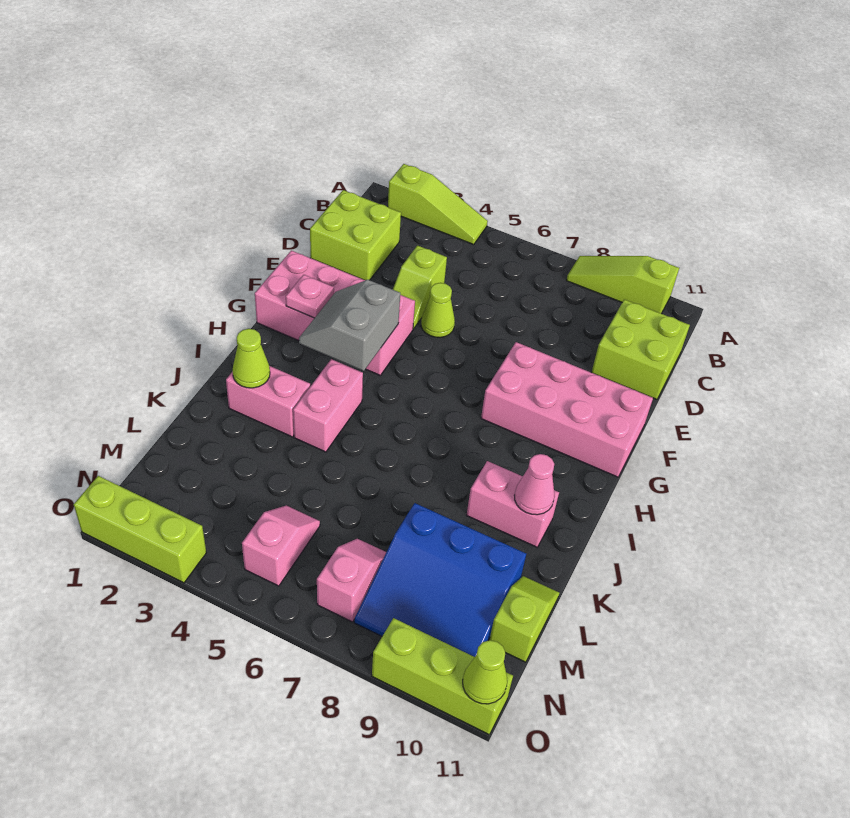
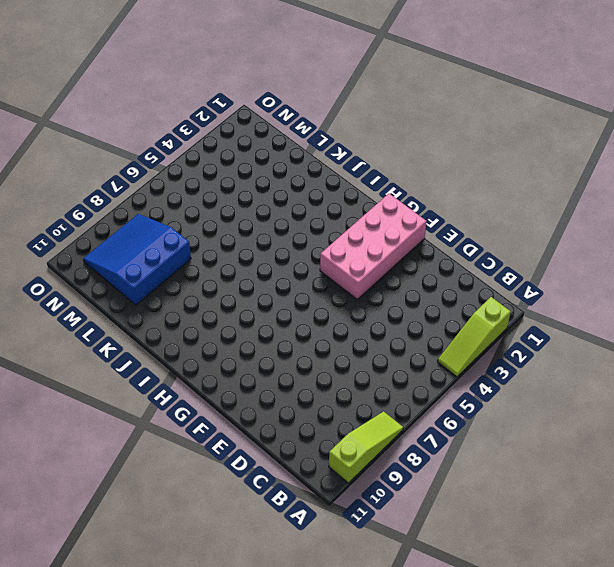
none -> lime 2x2 brick [310,190,401,280]
none -> lime 2x2 brick [591,299,690,399]
none -> lime 1x2 slope [393,246,447,329]

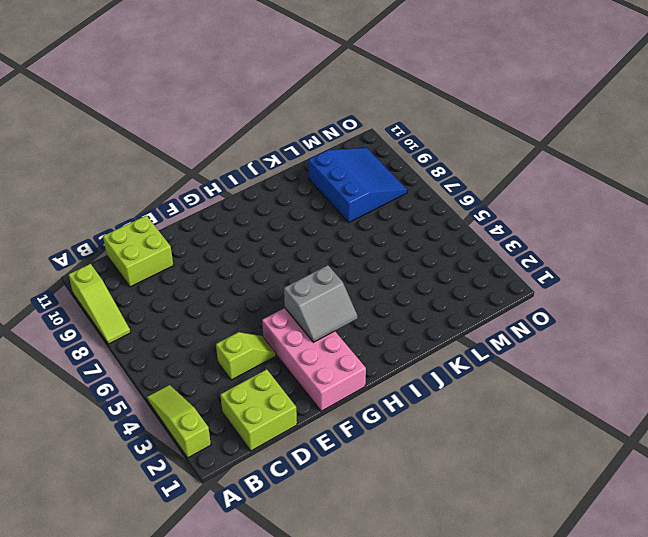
none -> lime 1x1 cone [421,283,455,337]
none -> pink 2x4 brick [481,342,653,477]
none -> pink 1x2 brick [293,359,363,452]

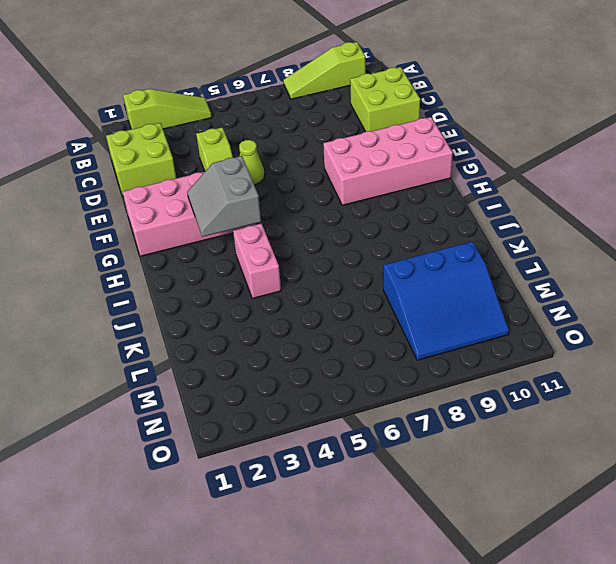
none -> pink 1x2 brick [226,366,310,437]
none -> pink 1x2 brick [467,461,559,547]
none -> lime 1x2 slope [490,576,559,662]

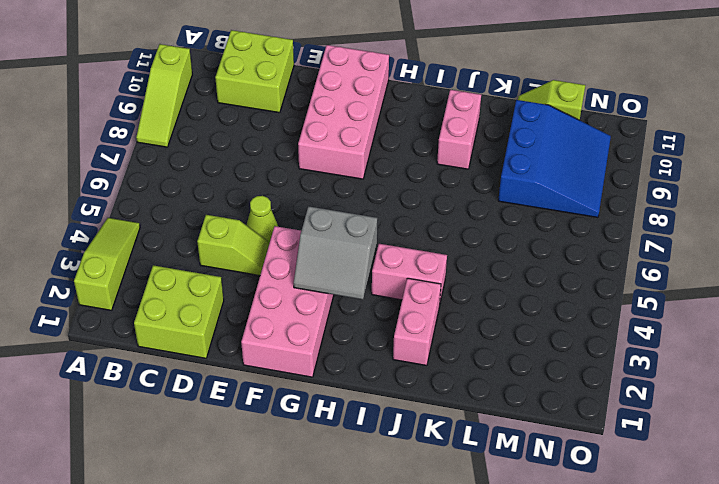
none -> pink 1x2 slope [242,505,320,586]
none -> pink 1x2 slope [317,539,386,622]
none -> lime 1x3 brick [74,476,206,583]

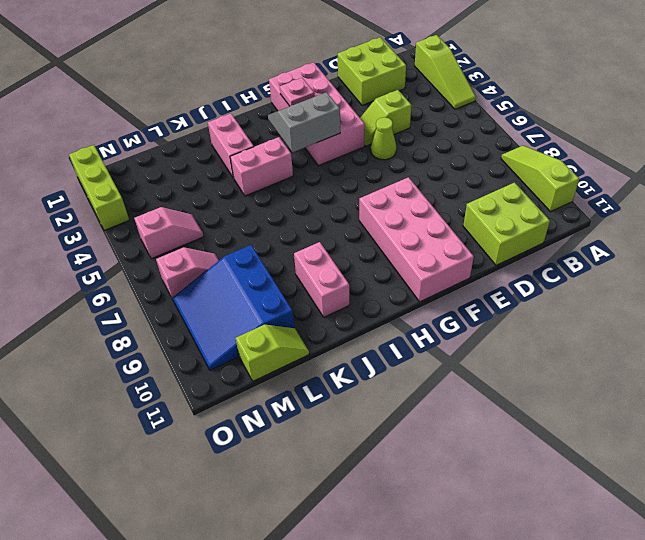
none -> lime 1x3 brick [372,618,513,735]
none -> lime 1x1 cone [233,329,270,388]
none -> pink 1x1 cone [514,454,555,515]

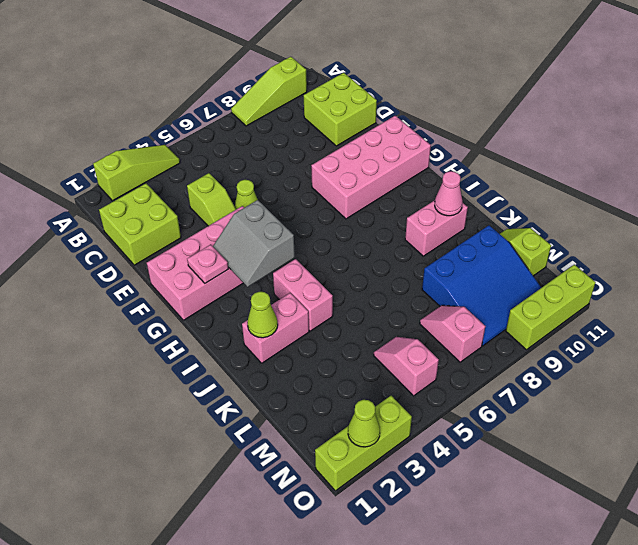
lime 1x1 cone [348,400,380,447] -> lime 1x1 cone moved to [463,640,507,704]

